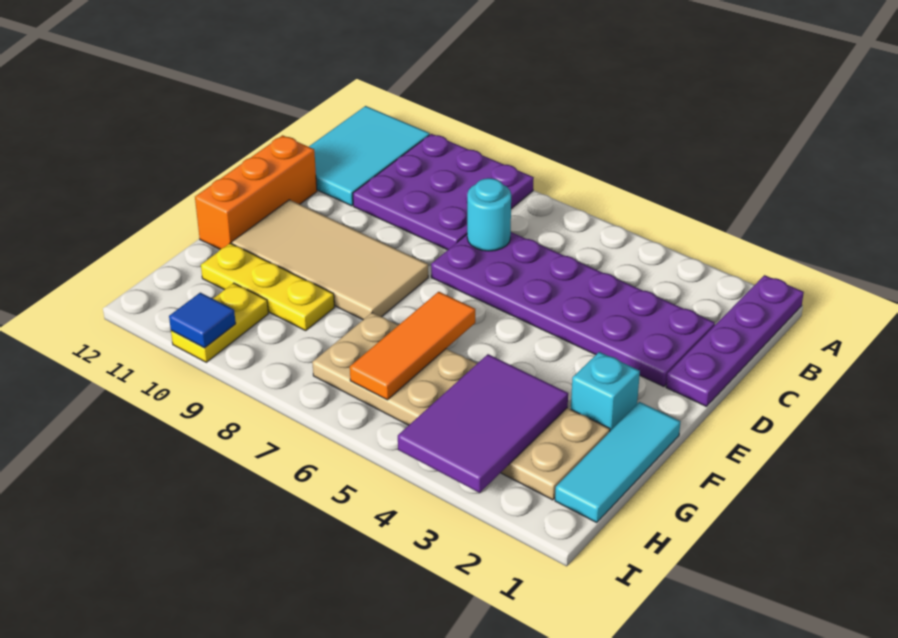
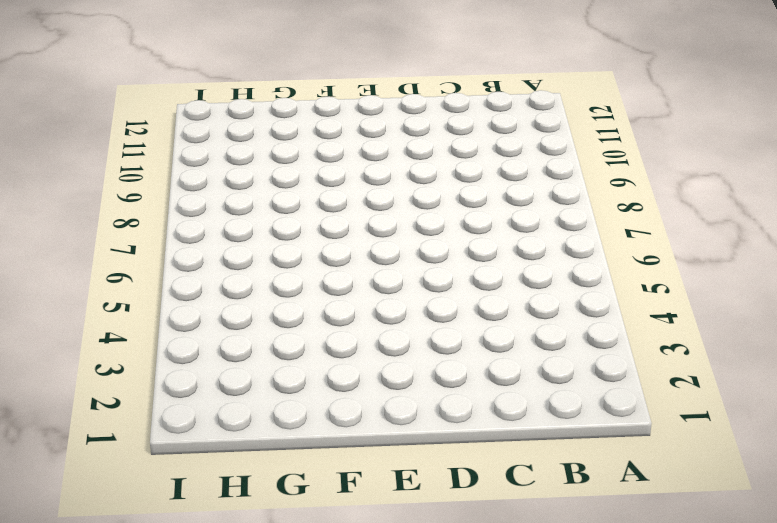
none -> purple 1x4 plate [666,275,804,406]
none -> purple 3x3 plate [353,134,534,250]
none -> cyan 2x3 tile [309,106,430,206]

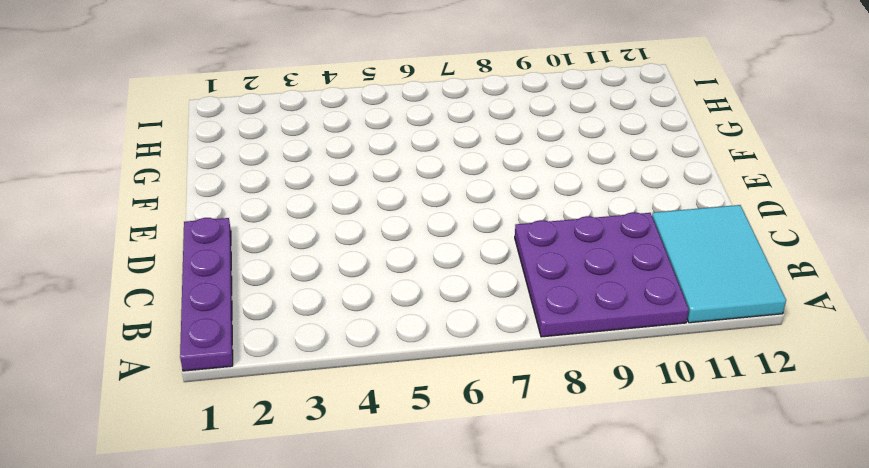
none -> purple 2x6 plate [431,232,715,387]
none -> orange 1x3 brick [195,135,317,249]
none -> tan 2x4 tile [232,200,428,320]

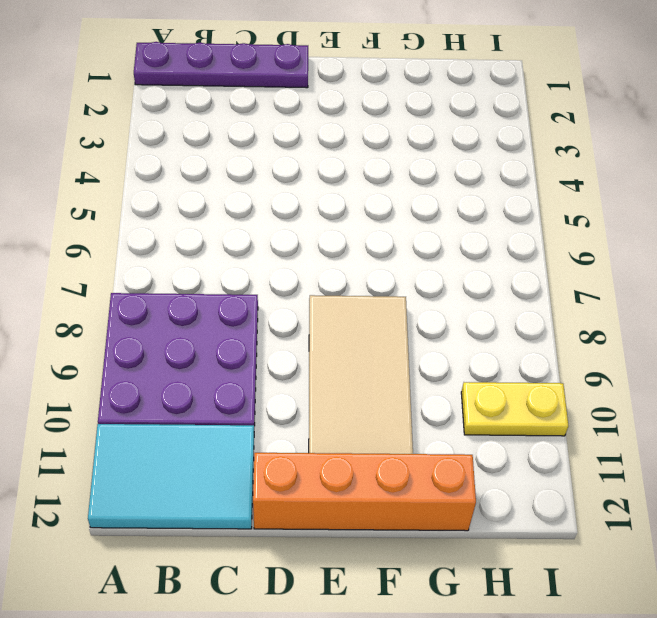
orange 1x4 brick [253,453,476,531] -> orange 1x3 brick [195,135,317,249]
none -> purple 2x6 plate [431,232,715,387]
none -> cyan 1x3 tile [555,402,680,522]
none -> cyan 1x1 brick [571,352,640,431]

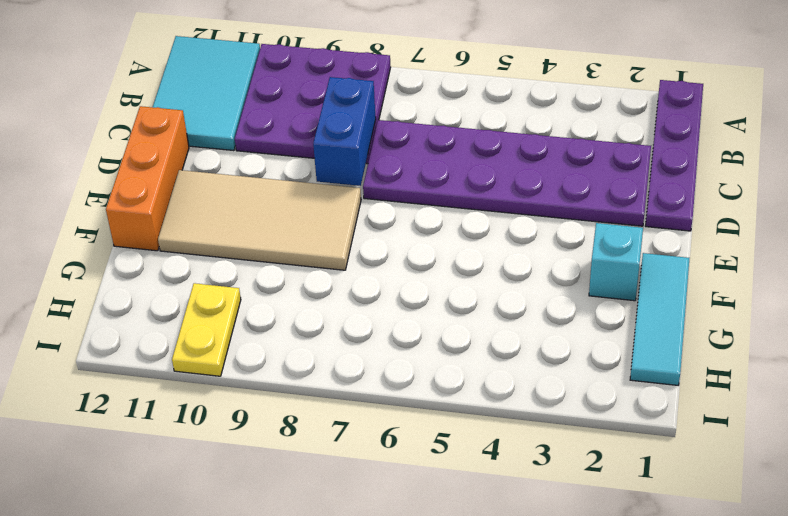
blue 1x2 brick [313,77,376,186] -> none
none -> tan 2x6 plate [312,313,610,500]
none -> yellow 1x3 plate [201,243,334,331]
none -> cyan 1x1 round brick [467,178,511,251]

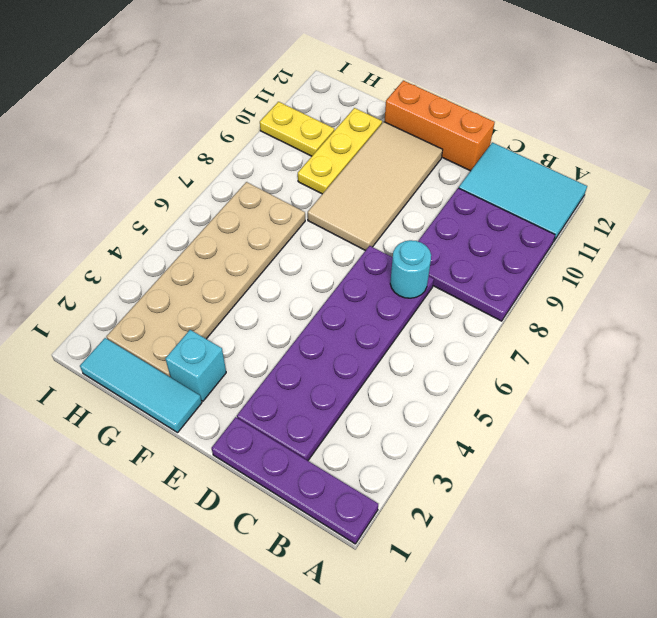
none -> orange 1x3 tile [350,292,475,400]
none -> purple 2x3 tile [398,354,568,493]
none -> blue 1x1 tile [169,293,236,348]

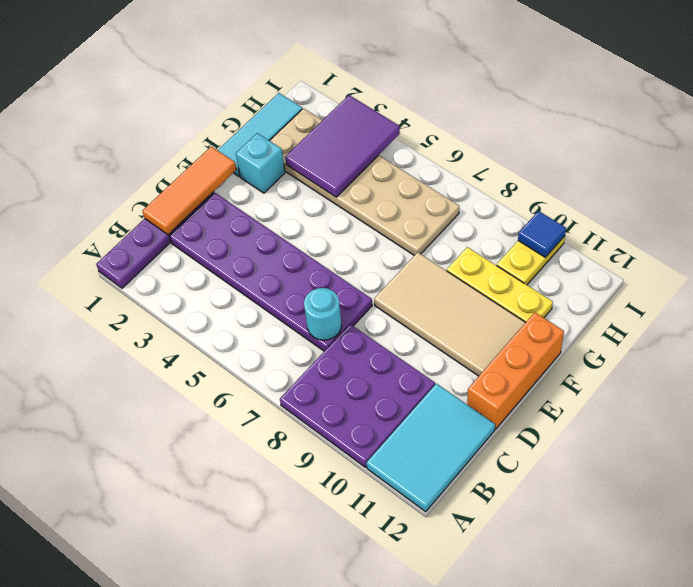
orange 1x3 tile [142,146,236,235] -> orange 1x3 tile moved to [350,292,475,400]

